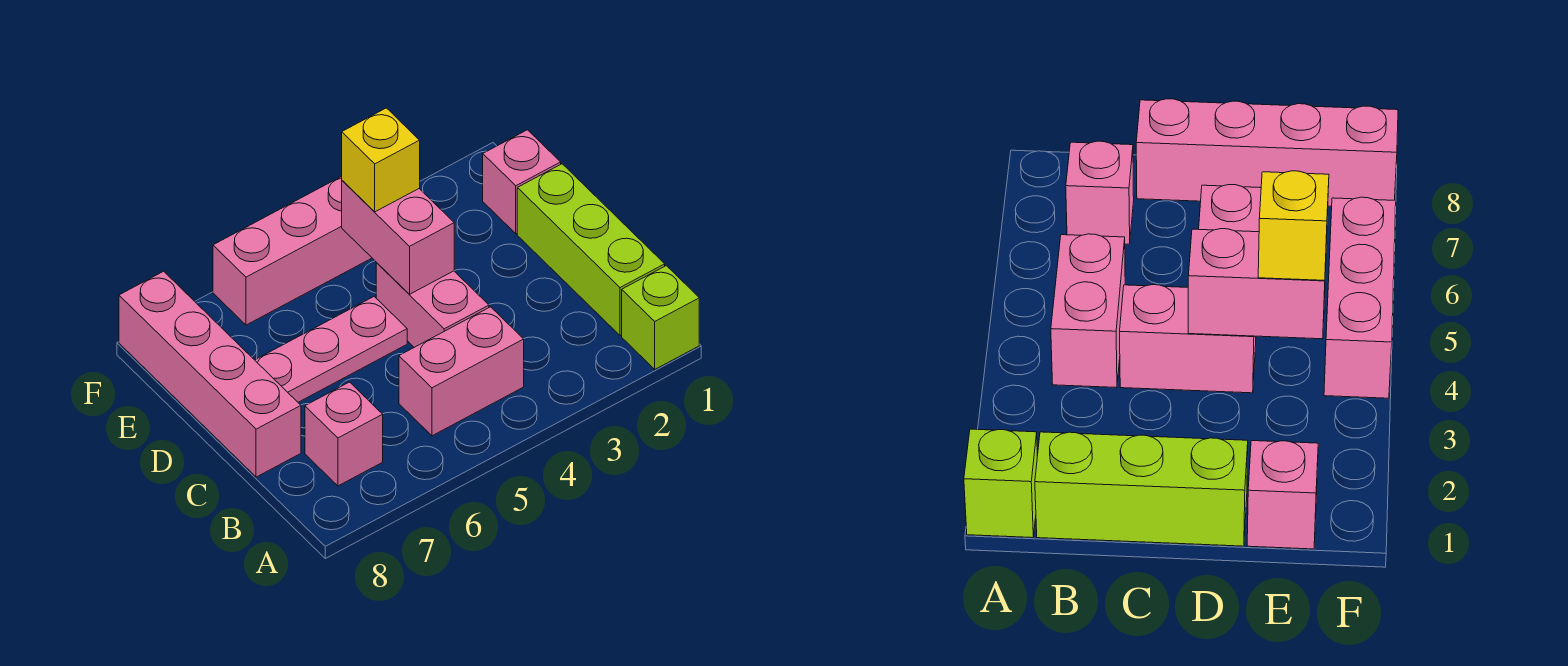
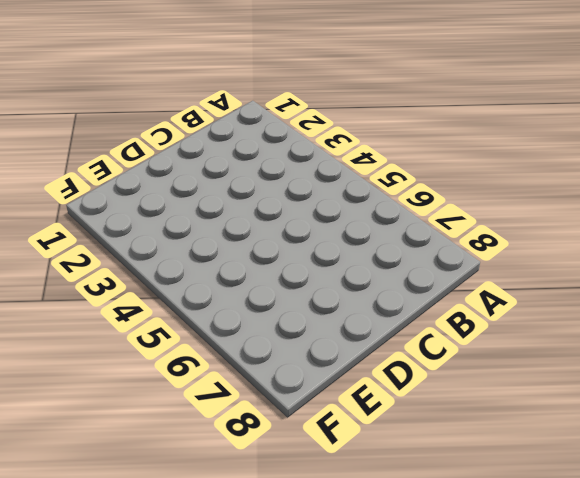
none -> lime 1x1 brick [622,266,699,369]
none -> lime 1x3 brick [517,164,665,335]

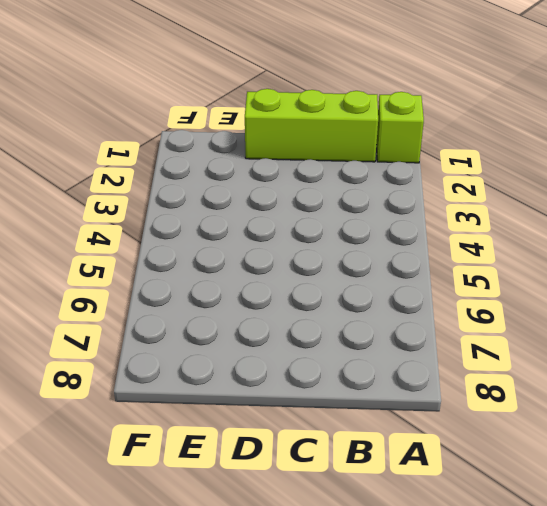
none -> pink 1x2 brick [399,307,524,436]
none -> pink 1x1 brick [305,382,383,486]

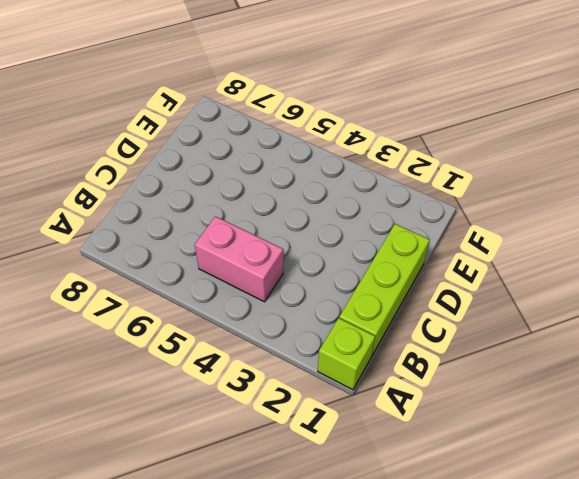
none -> pink 1x1 brick [305,382,383,486]
none -> pink 1x2 brick [376,263,489,347]

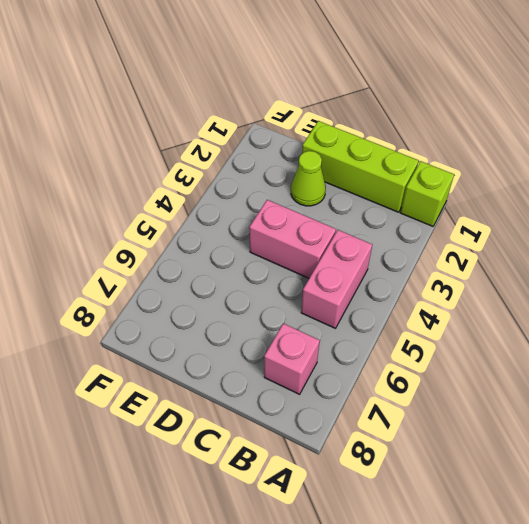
lime 1x1 cone [291,151,326,206] -> none
none -> pink 1x4 brick [119,271,301,477]
none -> pink 1x3 plate [255,297,407,402]

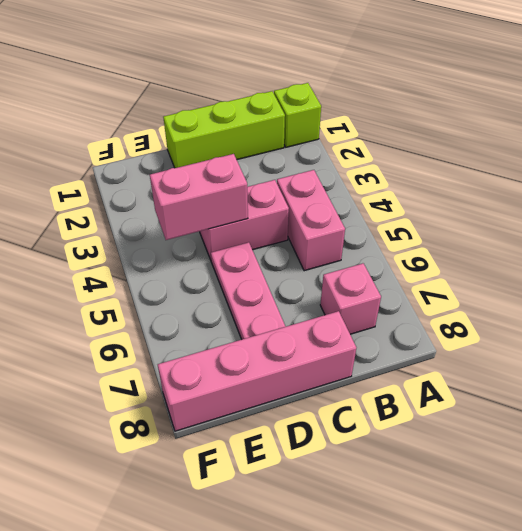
none -> pink 1x1 brick [483,130,561,234]
none -> pink 1x3 brick [213,176,372,325]

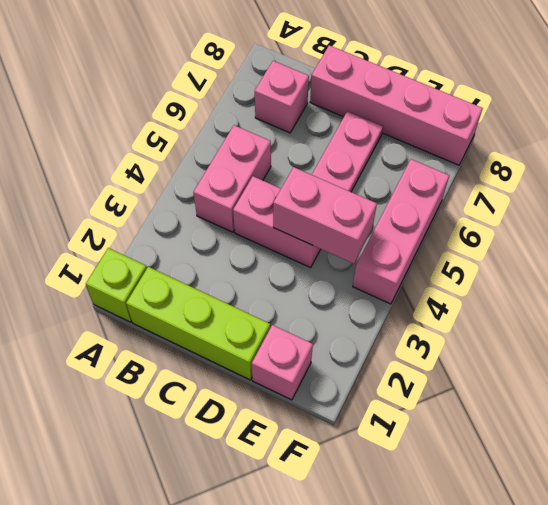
none -> yellow 1x1 brick [342,108,420,212]

